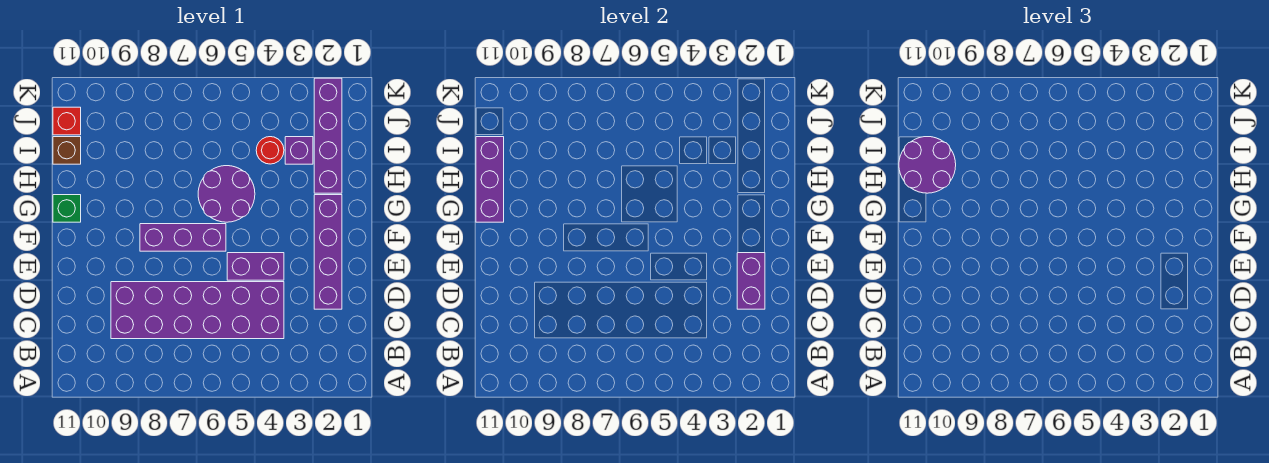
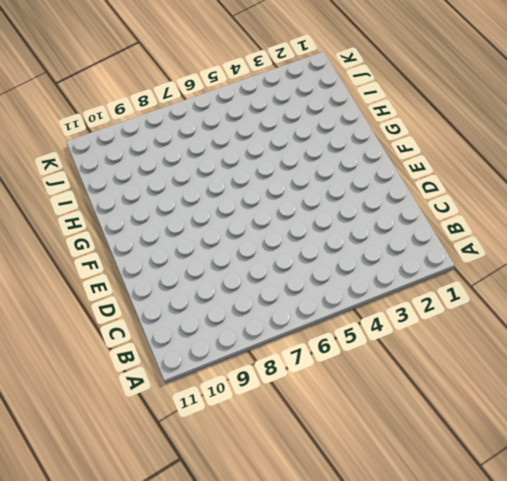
none -> purple 2x6 brick [111,282,284,339]
none -> purple 1x4 brick [314,195,342,309]
none -> purple 1x2 brick [227,253,284,280]

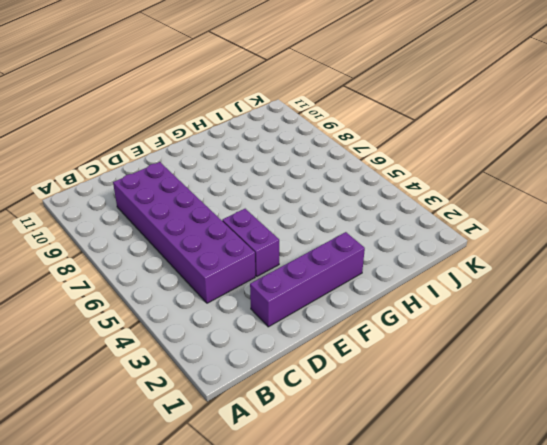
none -> purple 1x3 brick [140,224,226,251]
none -> purple 2x2 round brick [198,166,255,222]
none -> green 1x1 brick [53,195,81,222]

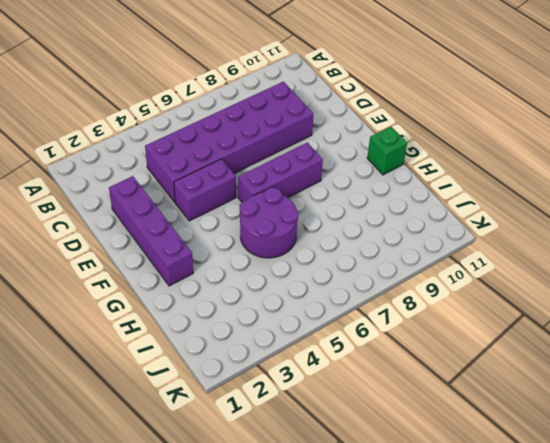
none -> purple 1x4 brick [314,78,342,193]
none -> purple 1x1 brick [285,137,313,164]
none -> red 1x1 round brick [256,137,284,164]

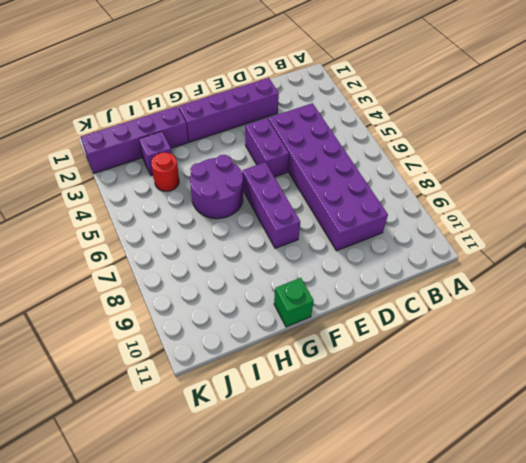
none -> brown 1x1 brick [53,137,81,164]
none -> red 1x1 brick [53,107,81,135]
none -> purple 1x2 brick [737,253,765,309]

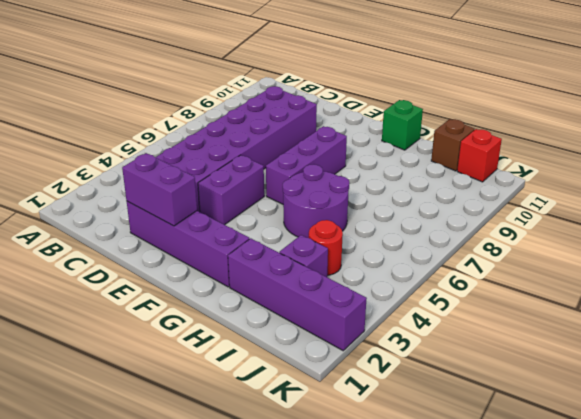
none -> purple 1x3 brick [476,137,504,222]
none -> purple 2x2 round brick [899,137,956,193]

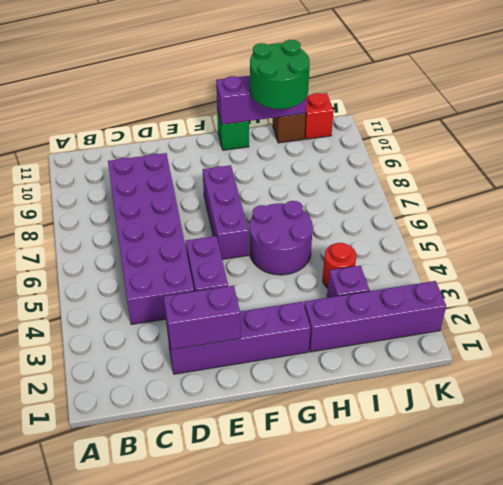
green 2x2 round brick [250,40,310,109] -> purple 2x2 round brick [899,137,956,193]

